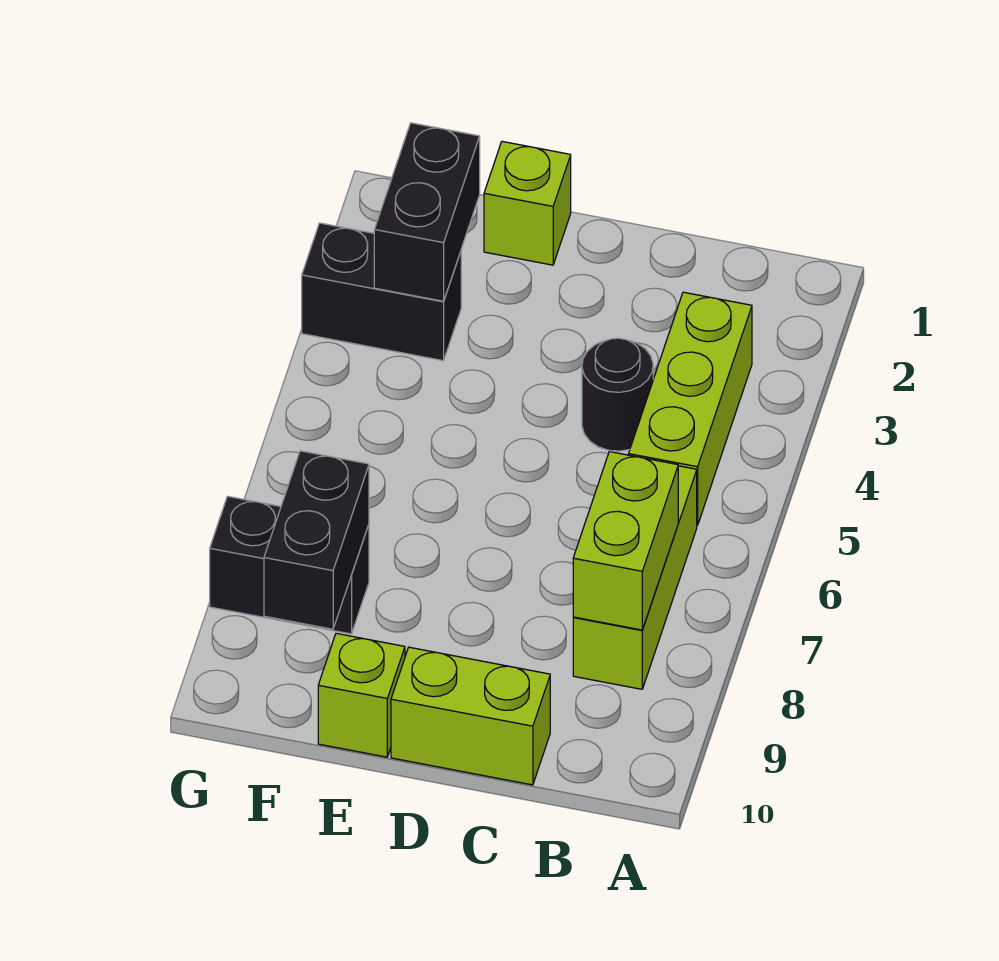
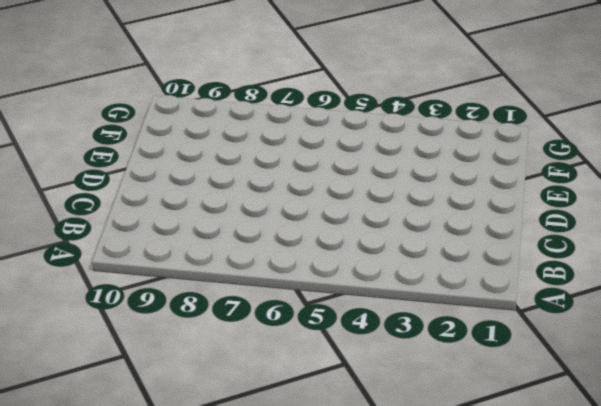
none -> lime 1x3 brick [628,292,752,525]
none -> lime 1x3 brick [573,466,697,689]

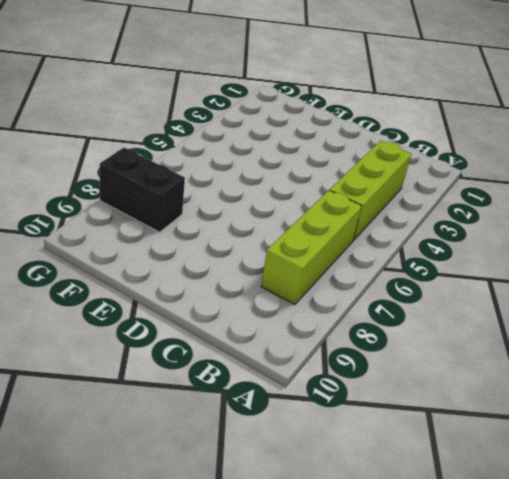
none -> black 1x1 round brick [582,338,653,451]
none -> lime 1x2 brick [391,647,550,785]

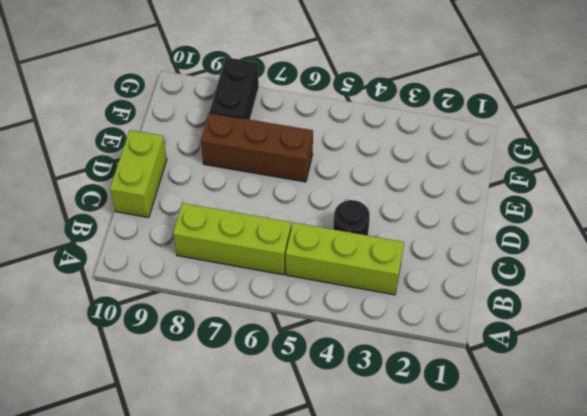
brown 1x3 brick [201,113,313,182] -> none
none -> lime 1x1 brick [484,141,571,265]
none -> lime 1x1 brick [318,633,405,757]

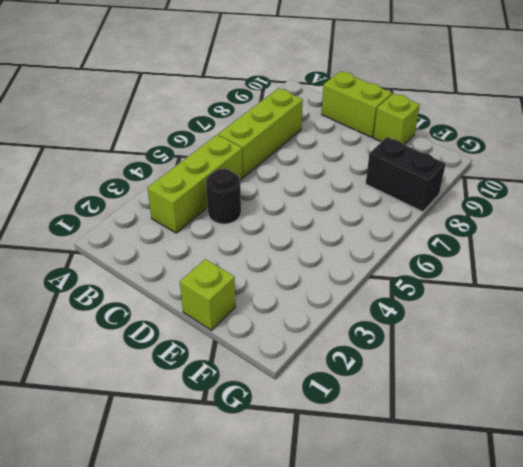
none -> black 1x2 brick [302,223,461,361]
none -> lime 1x2 brick [573,452,678,630]

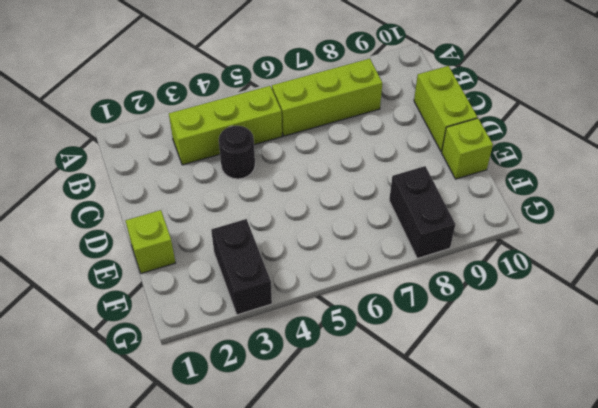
none -> lime 1x2 brick [573,452,678,630]
none -> black 1x2 brick [374,123,480,301]

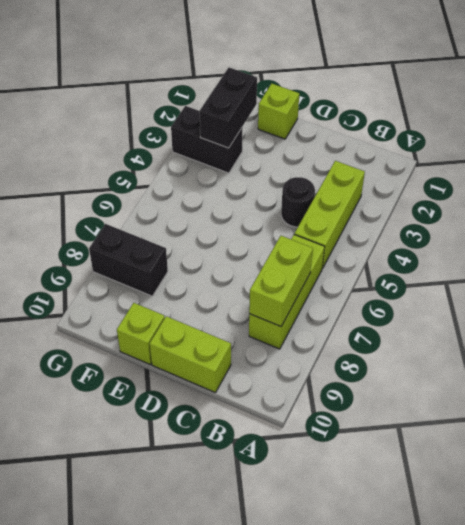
none -> black 1x2 brick [264,451,369,629]

